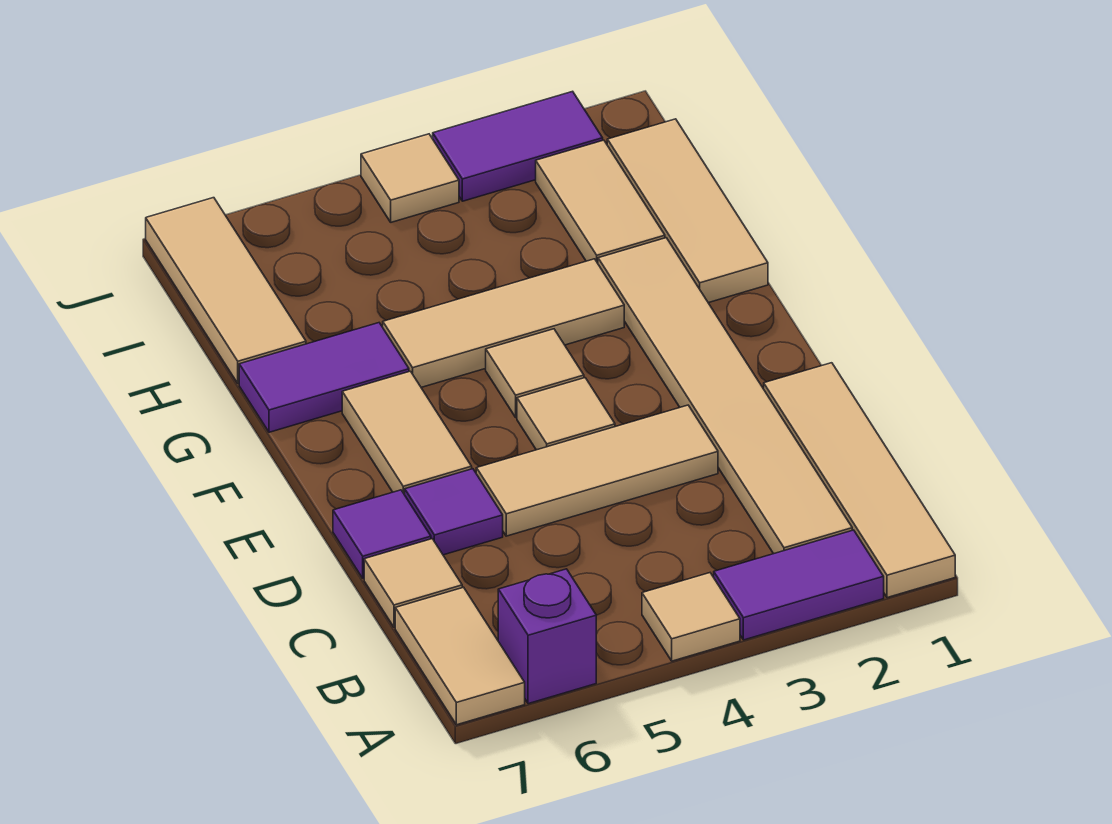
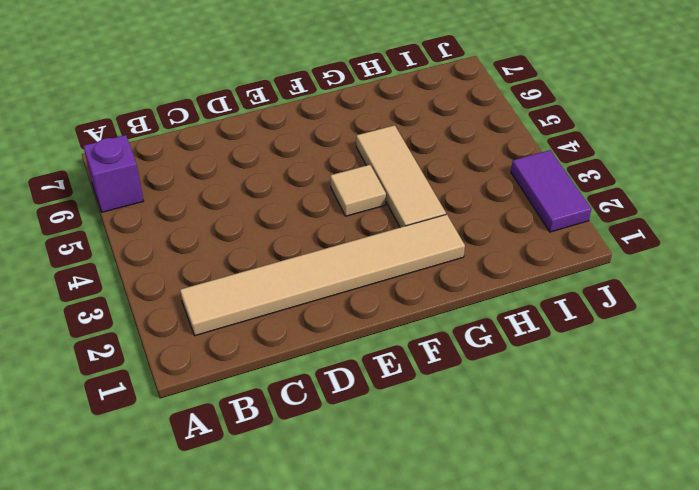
none -> tan 1x4 tile [764,363,955,598]
none -> purple 1x2 tile [714,530,884,640]
none -> tan 1x1 tile [642,573,740,661]

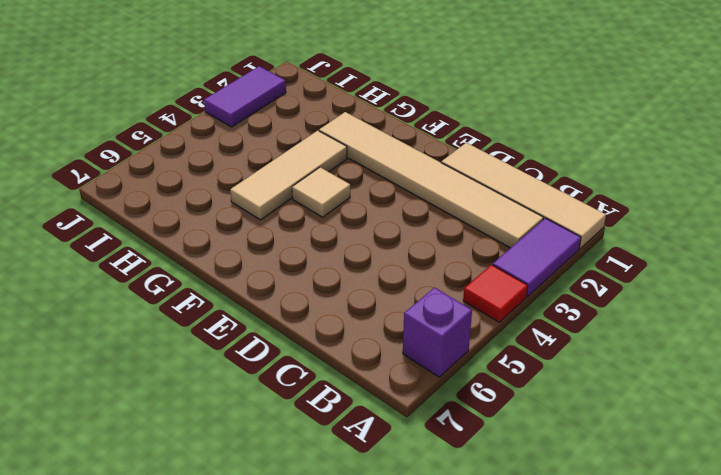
red 1x1 tile [463,265,528,322] -> tan 1x1 tile [642,573,740,661]
none -> tan 1x2 tile [395,587,525,725]
none -> tan 1x1 tile [364,539,462,627]
none -> tan 1x3 tile [476,405,718,536]

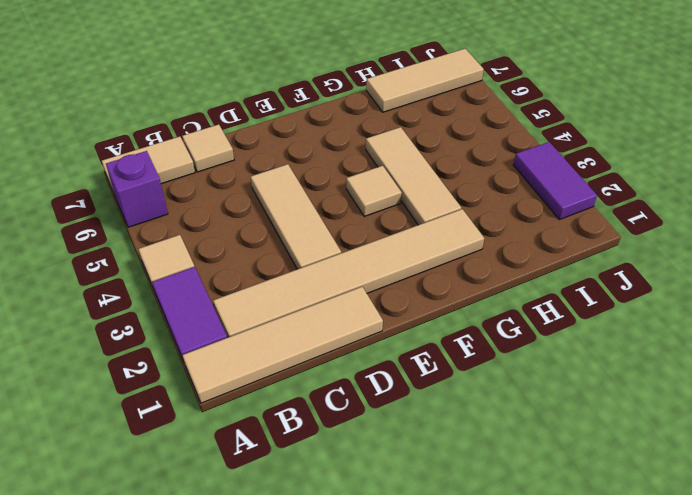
none -> purple 1x1 tile [405,469,503,555]
none -> purple 1x1 tile [333,490,431,578]
none -> tan 1x1 tile [517,378,615,450]

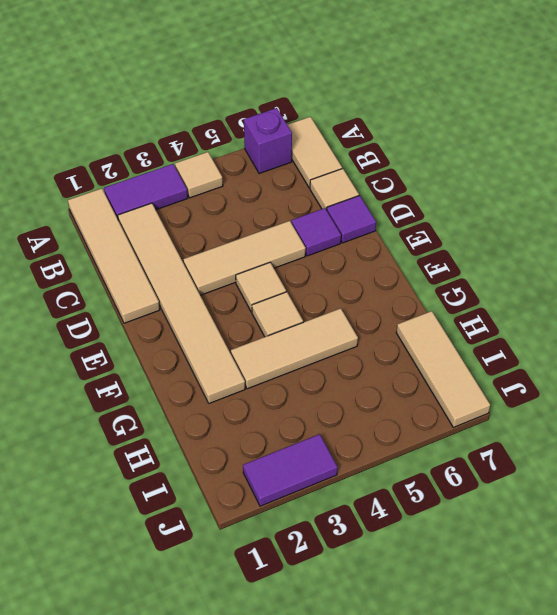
none -> tan 1x2 tile [342,371,472,495]
none -> tan 1x3 tile [607,119,768,303]
none -> purple 1x2 tile [239,323,409,432]

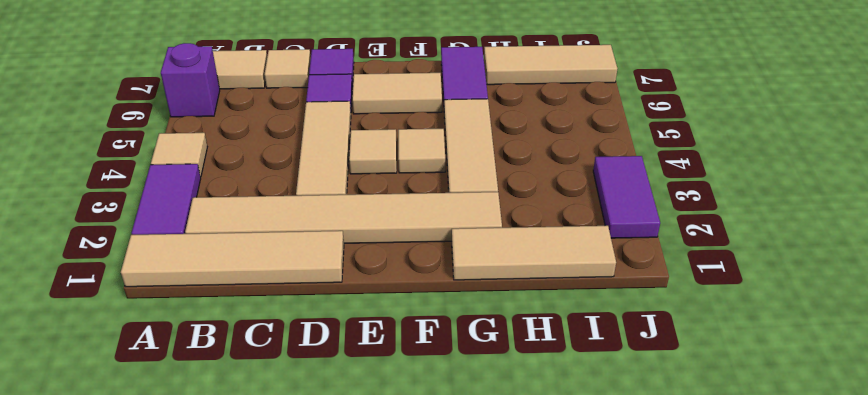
none -> tan 1x2 tile [536,140,665,263]
none -> tan 1x1 tile [361,134,459,222]

